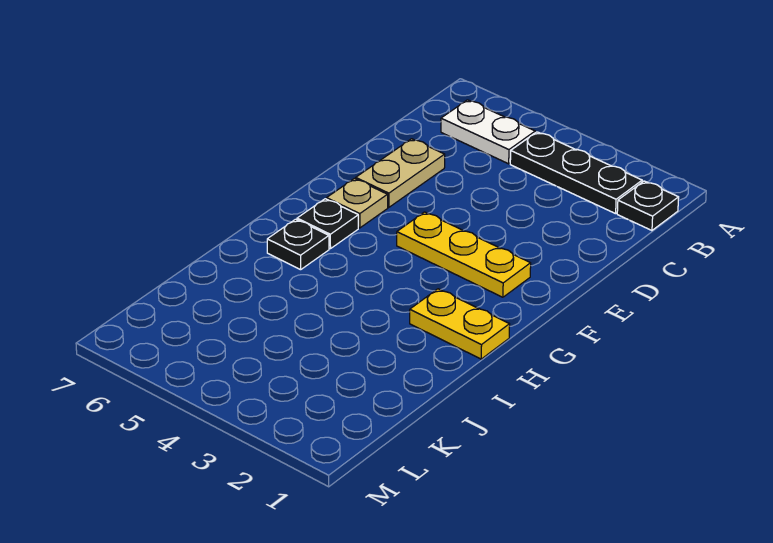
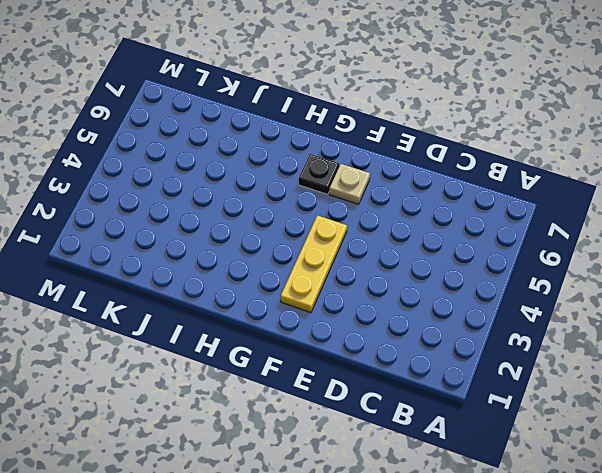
none -> black 1x1 plate [617,181,679,230]
none -> black 1x3 plate [510,132,642,214]

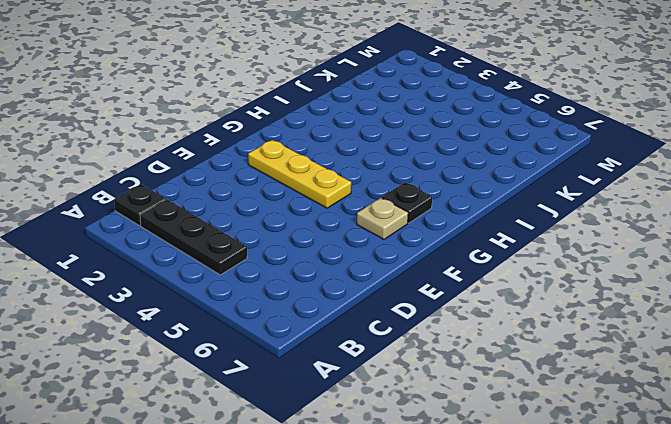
none -> white 1x2 plate [441,100,535,164]
none -> tan 1x2 plate [356,139,445,207]

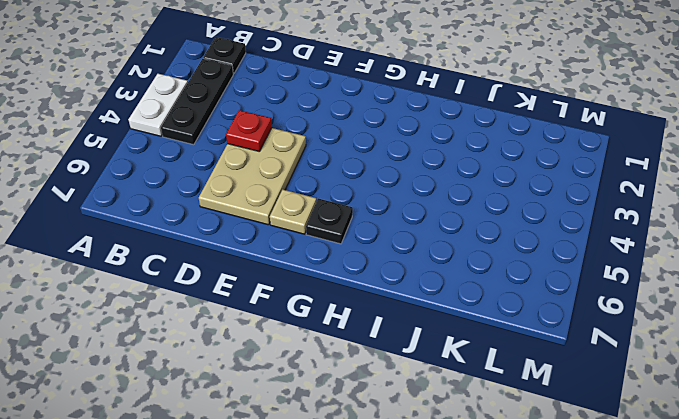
white 1x2 plate [128,74,188,136] -> white 1x2 plate moved to [441,100,535,164]
tan 2x3 plate [199,128,306,225] -> tan 1x2 plate [356,139,445,207]
red 1x1 plate [226,110,272,152] -> none
none -> yellow 1x3 plate [397,212,531,297]
none -> yellow 1x2 plate [410,289,510,359]

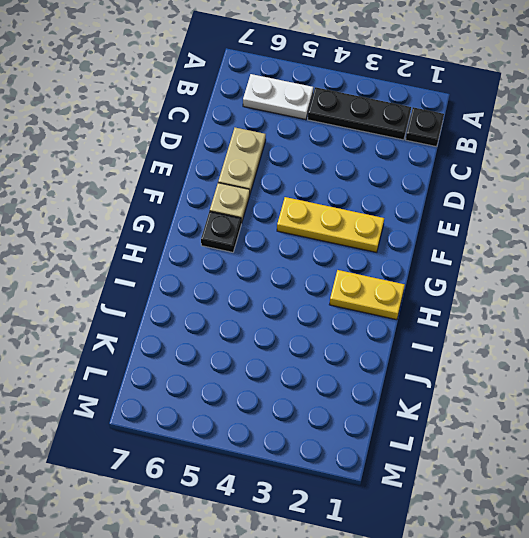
none -> black 1x1 plate [267,219,329,270]

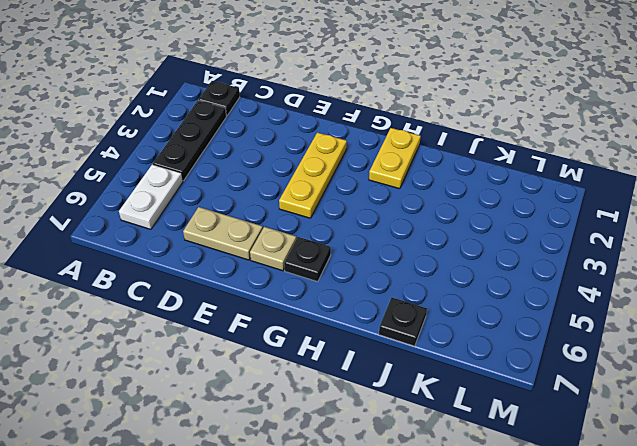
black 1x1 plate [379,298,427,346] -> black 1x1 plate moved to [267,219,329,270]

